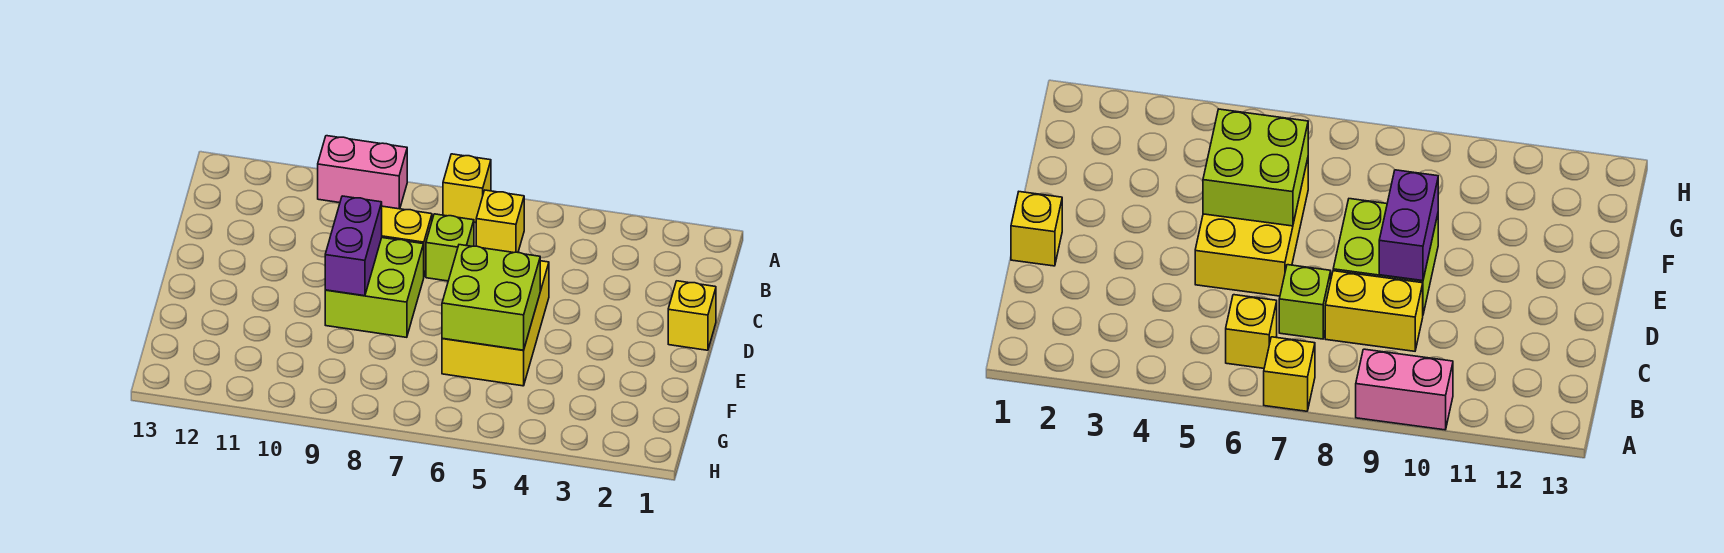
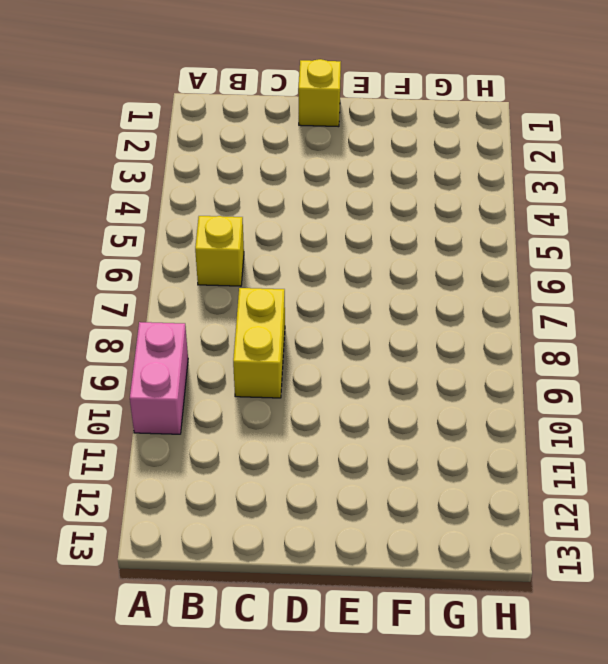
none -> yellow 1x1 brick [443,154,491,223]
none -> lime 1x1 brick [426,214,474,281]

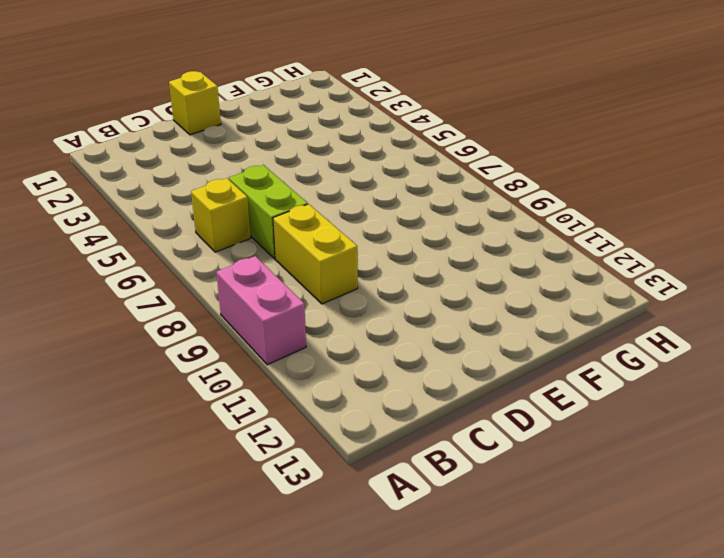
lime 1x2 brick [229,165,308,259] -> lime 1x1 brick [426,214,474,281]
none -> yellow 1x1 brick [443,154,491,223]
none -> yellow 2x3 brick [442,261,549,386]

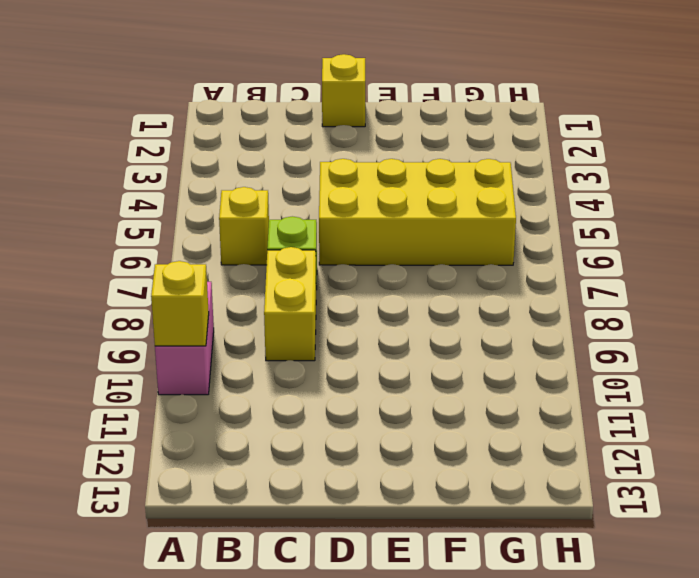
yellow 1x1 brick [151,261,209,346] -> yellow 1x1 brick moved to [443,154,491,223]
yellow 2x4 brick [319,159,516,265] -> yellow 2x3 brick [442,261,549,386]
none -> lime 2x2 brick [325,238,424,337]
none -> purple 1x2 brick [325,196,382,296]

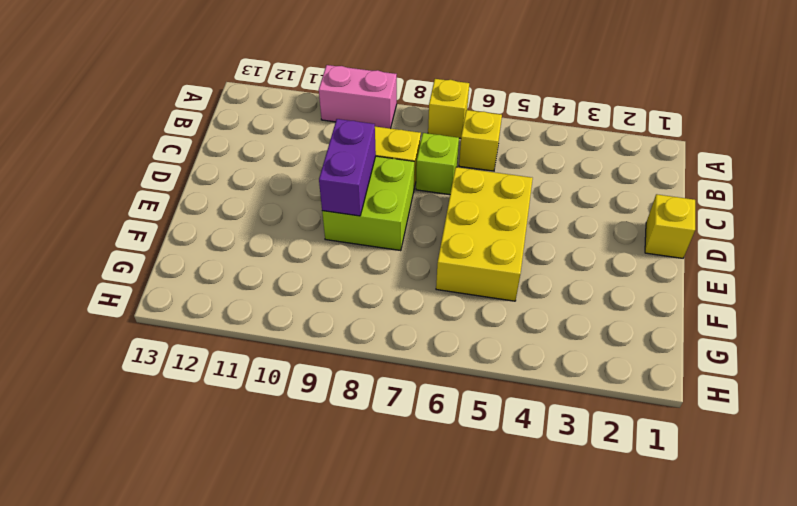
none -> lime 2x2 brick [442,245,540,350]

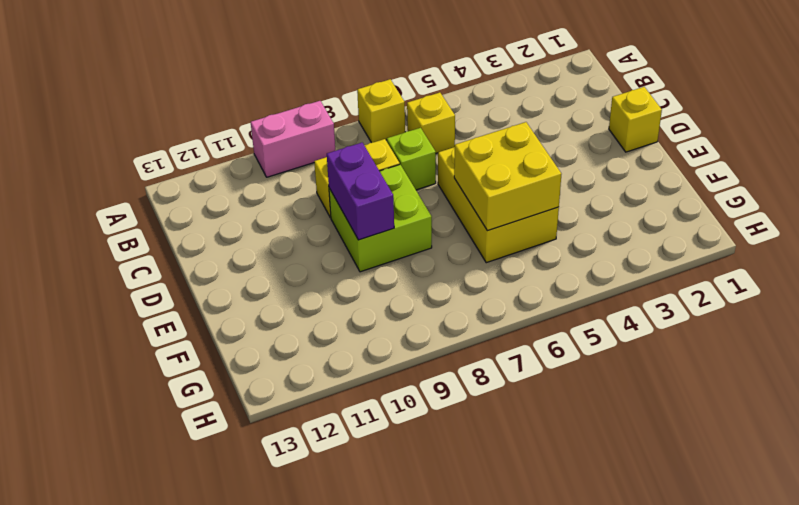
yellow 2x2 brick [454,122,561,231] -> lime 2x2 brick [442,245,540,350]

